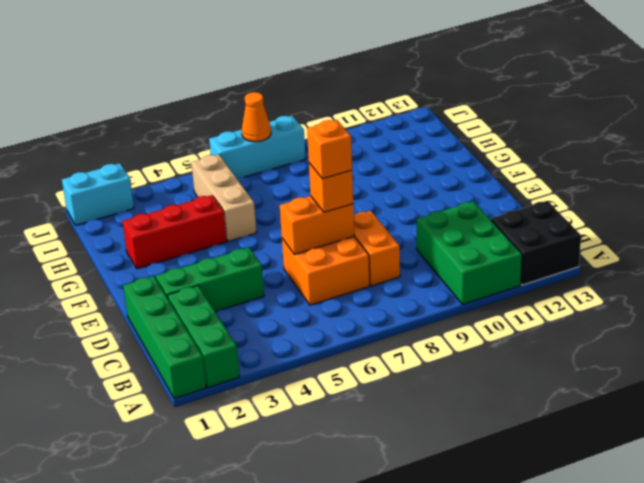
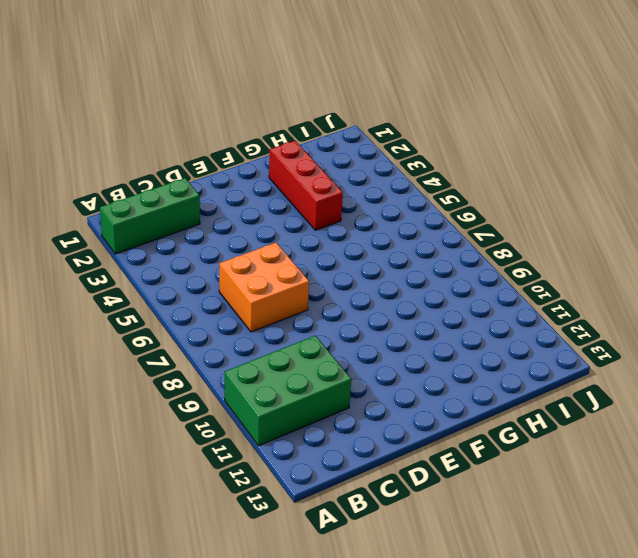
none -> green 1x4 brick [123,276,206,399]
none -> black 2x2 brick [491,201,581,285]
none -> orange 1x2 brick [354,211,400,286]

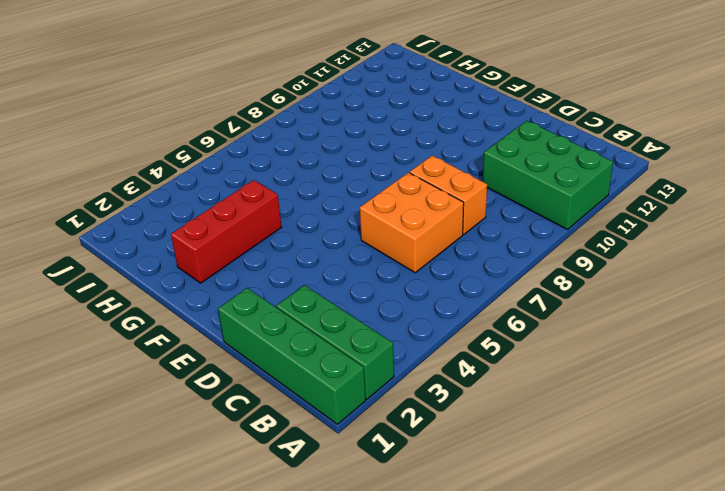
none -> black 2x2 brick [491,201,581,285]
none -> green 1x3 brick [156,248,264,312]
none -> tan 1x3 brick [191,154,256,241]

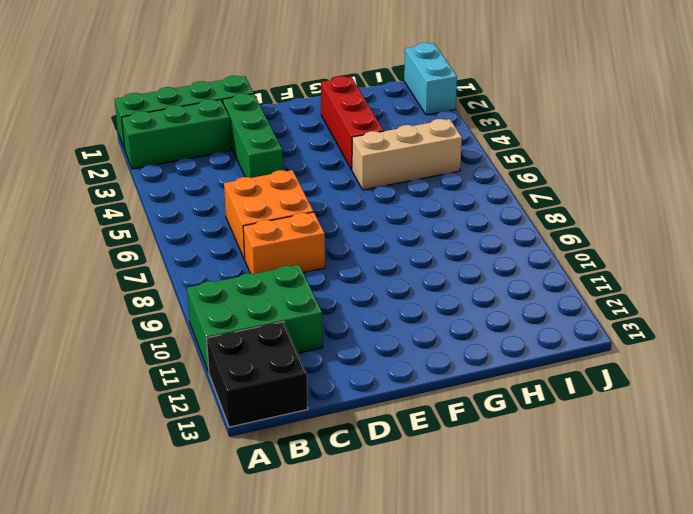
none -> cyan 1x3 brick [209,116,306,178]
none -> orange 1x2 brick [280,196,354,255]
none -> orange 1x1 cone [242,92,271,142]

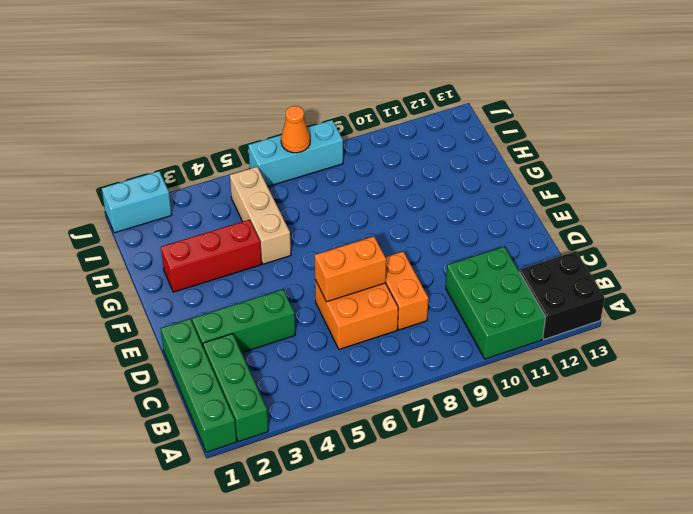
none -> orange 1x1 brick [309,163,353,212]
none -> orange 1x1 brick [307,120,352,179]

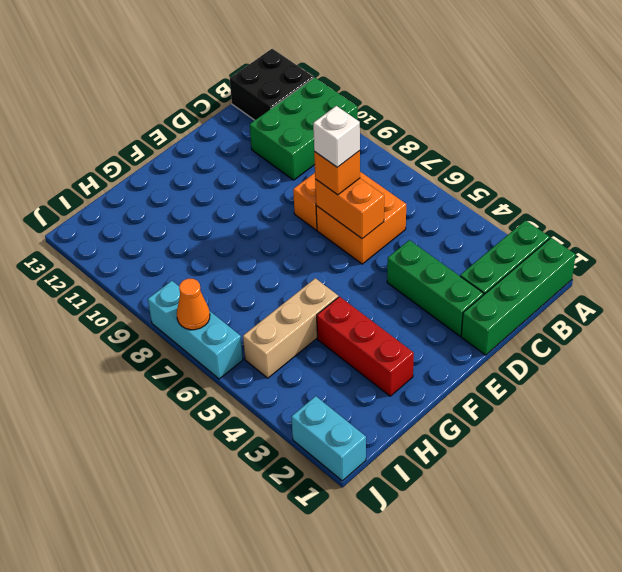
white 1x1 brick [313,106,360,167] -> orange 1x1 brick [307,120,352,179]

